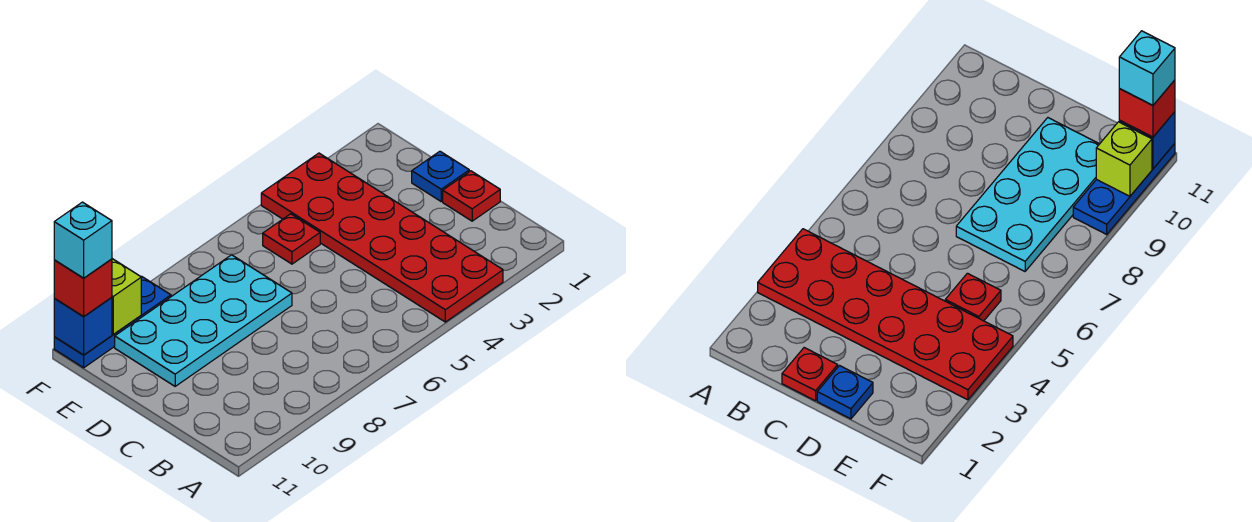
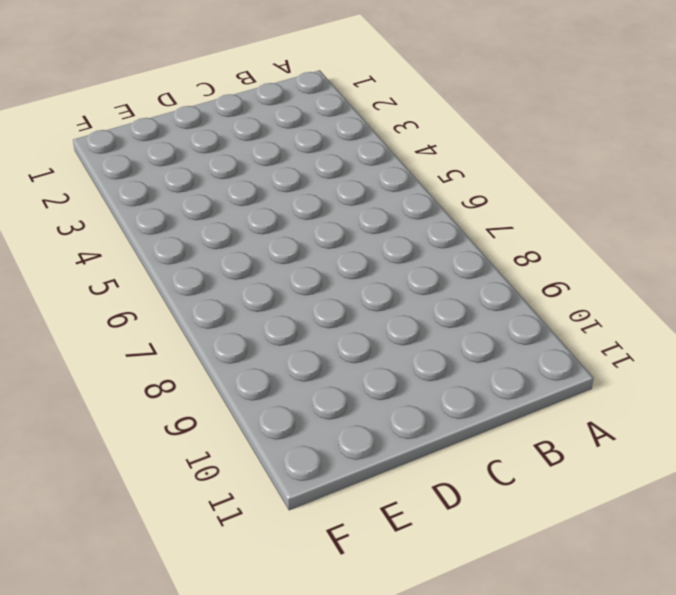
none -> red 2x6 plate [261,153,503,322]
none -> red 1x1 plate [443,171,500,221]

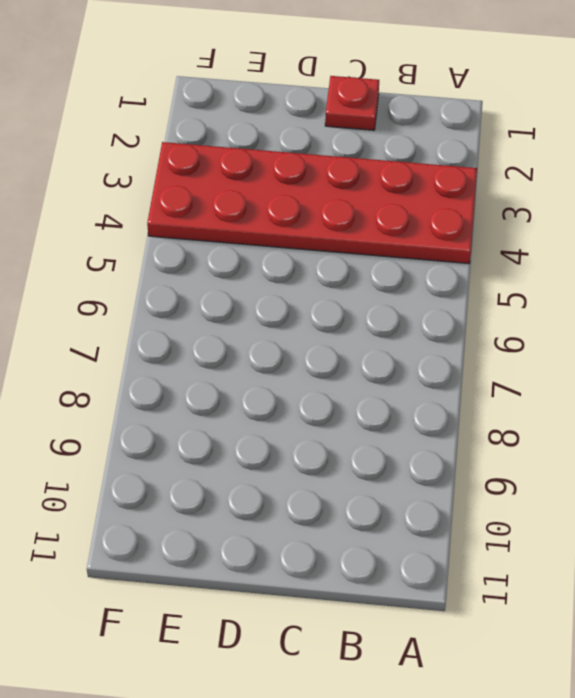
none -> blue 1x1 plate [412,151,469,201]
none -> cyan 2x4 plate [115,255,292,386]

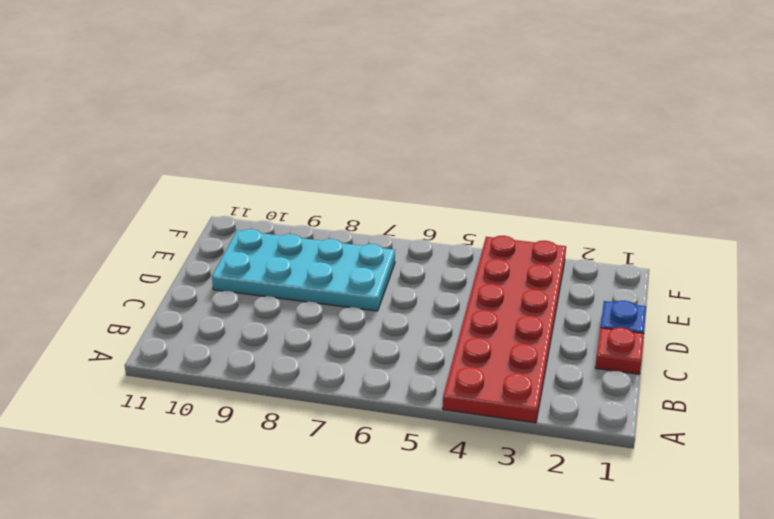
none -> red 1x1 plate [263,214,320,264]
none -> blue 1x3 plate [54,276,171,368]

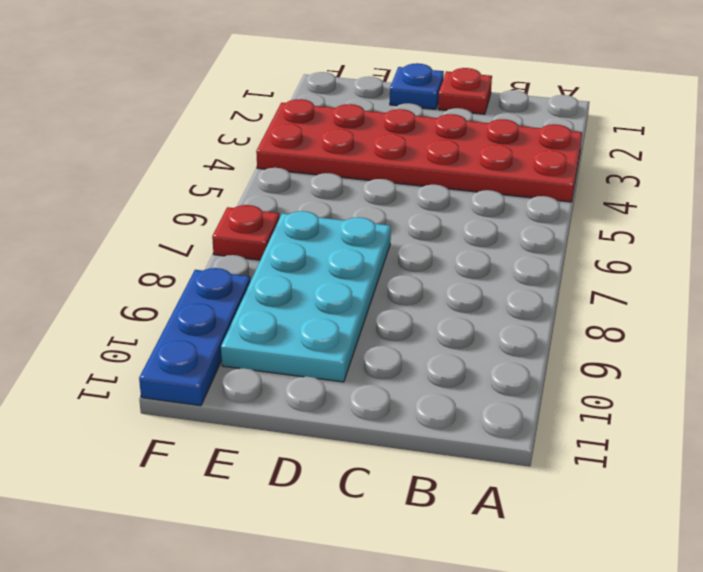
red 1x1 plate [212,205,279,260] -> red 1x1 plate moved to [263,214,320,264]
none -> lime 1x1 brick [112,259,141,334]
none -> blue 1x1 brick [54,298,112,355]

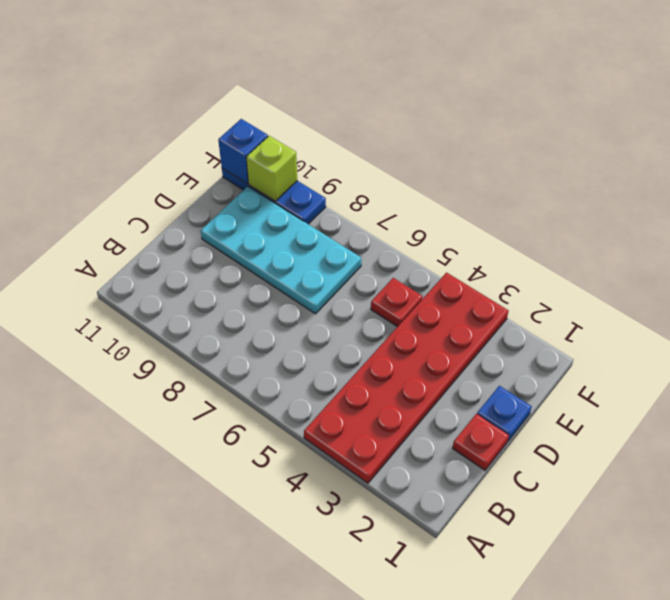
none -> red 1x1 brick [54,259,112,317]
none -> cyan 1x1 brick [54,202,112,278]

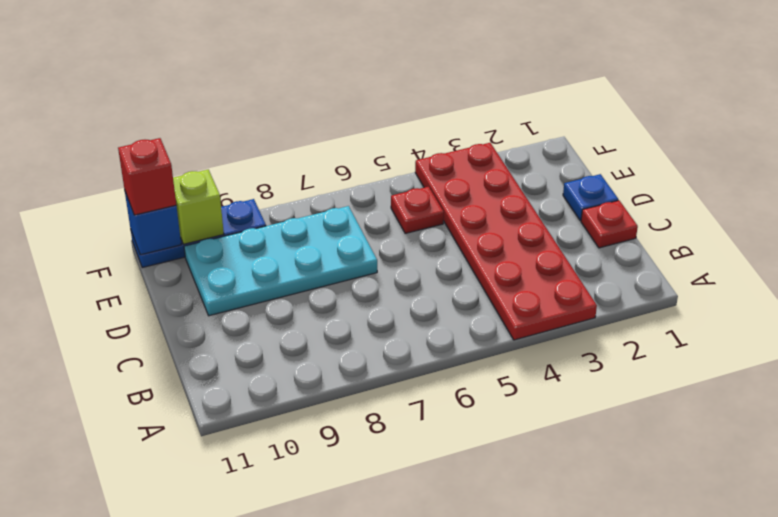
none -> cyan 1x1 brick [54,202,112,278]

